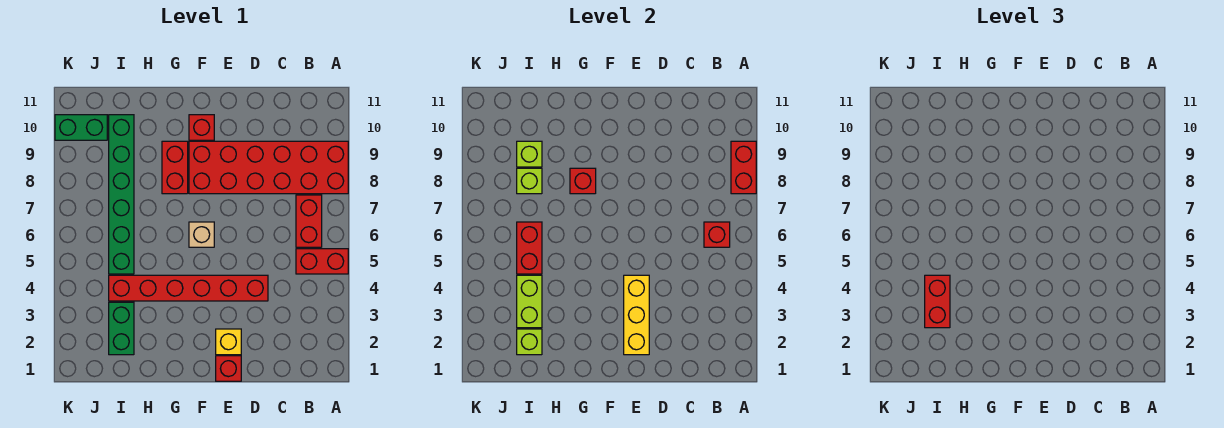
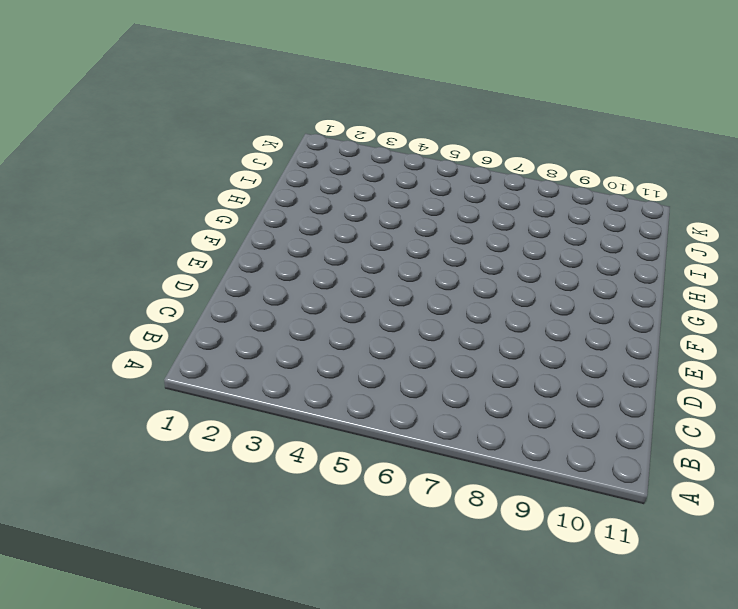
none -> red 1x2 brick [296,249,348,274]
none -> red 2x6 brick [189,141,348,194]
none -> red 1x2 brick [296,195,322,247]

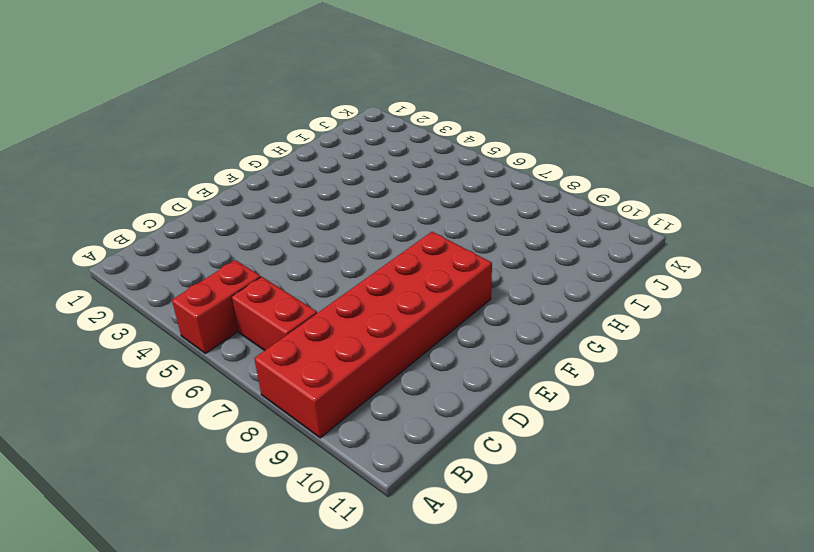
none -> red 1x6 brick [109,275,268,301]
none -> red 1x1 brick [216,356,241,381]
none -> yellow 1x1 brick [216,329,241,355]

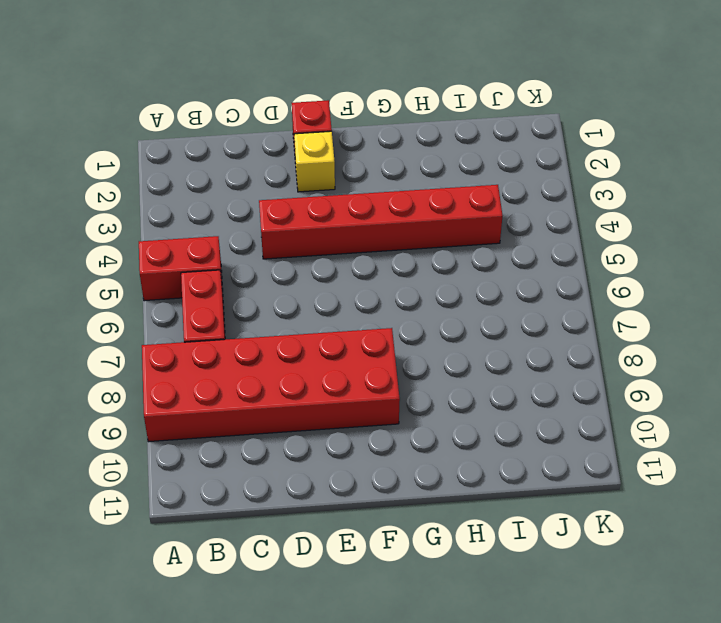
none -> tan 1x1 brick [189,222,214,247]
none -> red 1x1 brick [189,115,214,140]
none -> red 1x2 brick [162,141,188,194]

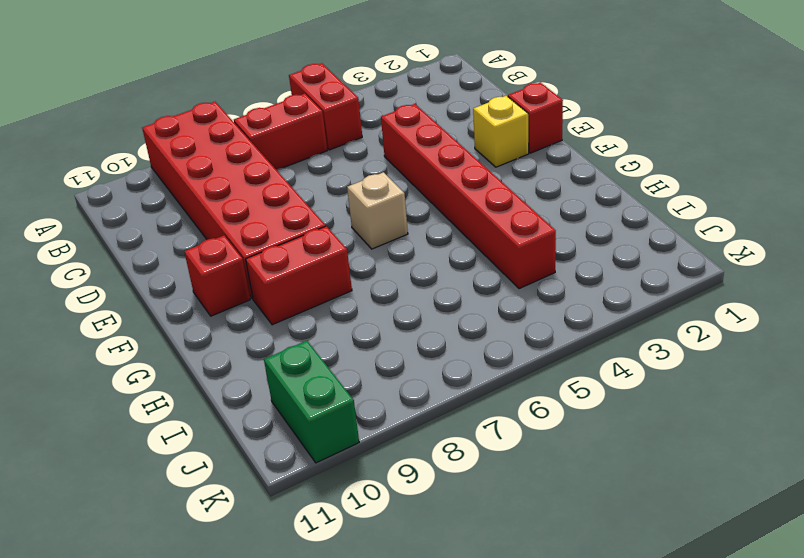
none -> green 1x2 brick [109,302,134,355]
none -> green 1x6 brick [109,115,134,274]
none -> red 1x2 brick [731,141,756,194]

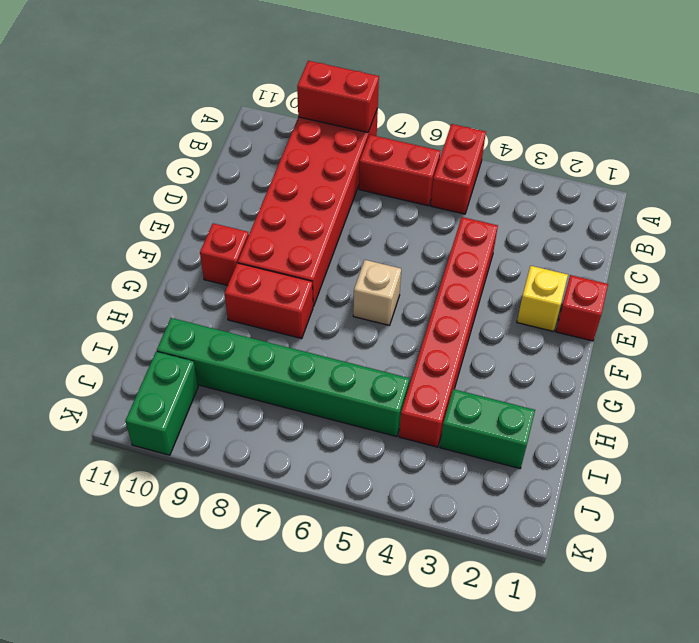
none -> red 1x1 brick [704,222,730,247]
none -> yellow 1x3 brick [624,275,649,355]
none -> red 1x1 brick [570,168,596,194]

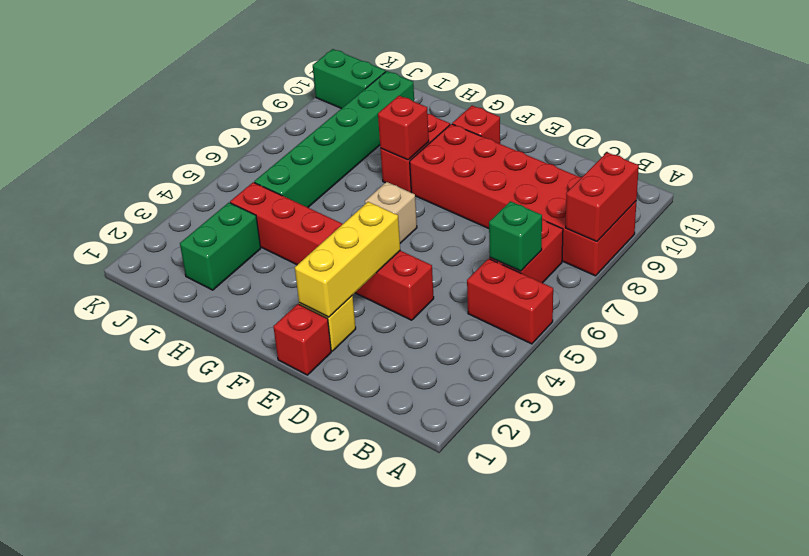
green 1x1 brick [489,201,542,271] -> red 1x1 brick [704,222,730,247]
none -> lime 1x1 brick [517,329,542,355]
none -> lime 1x2 brick [517,275,542,328]
none -> red 1x2 brick [517,222,542,274]

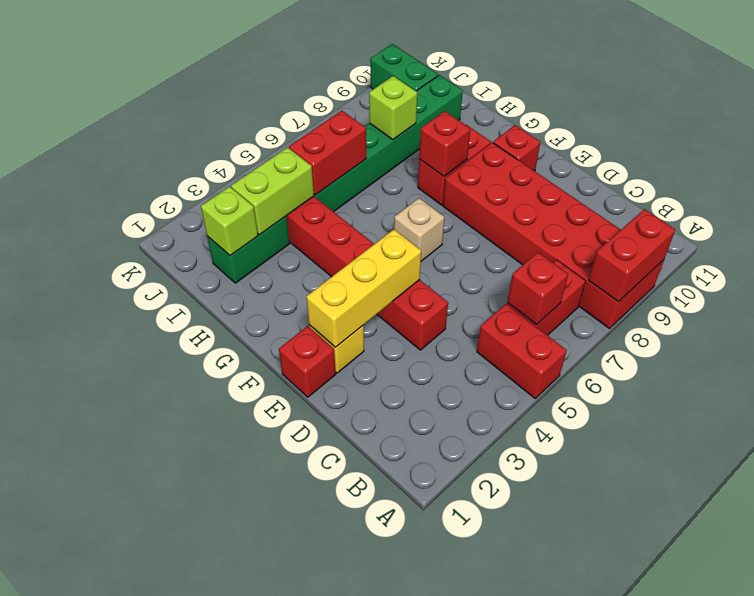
none -> lime 1x1 brick [517,141,542,167]
none -> red 1x2 brick [925,275,950,328]

